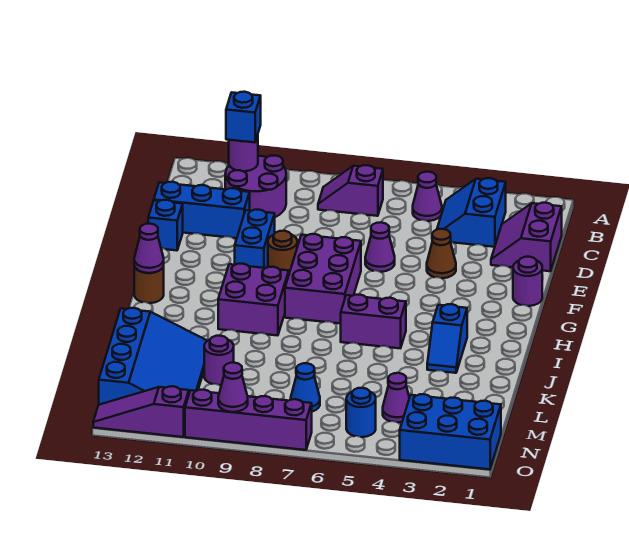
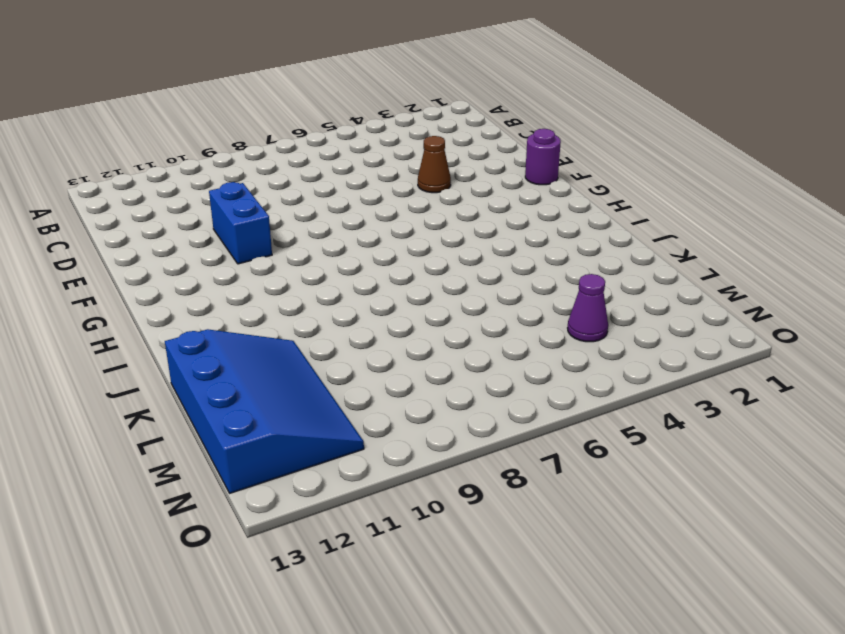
none -> blue 2x2 slope [437,178,506,247]
none -> purple 1x1 cone [413,172,442,221]
none -> purple 1x2 slope [318,165,383,216]

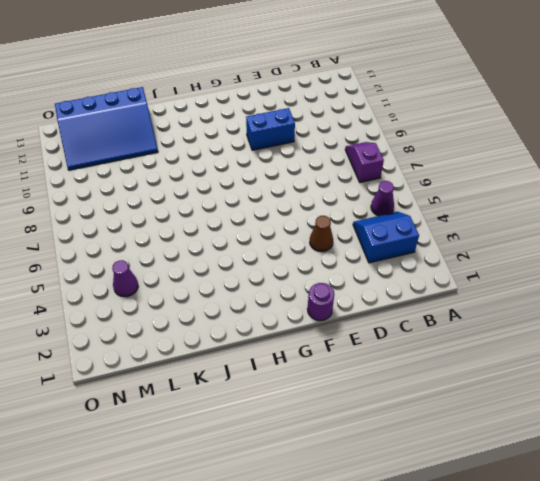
none -> purple 2x2 round brick [225,155,286,217]
none -> purple 2x2 slope [491,203,562,271]
none -> blue 1x3 brick [154,182,250,238]

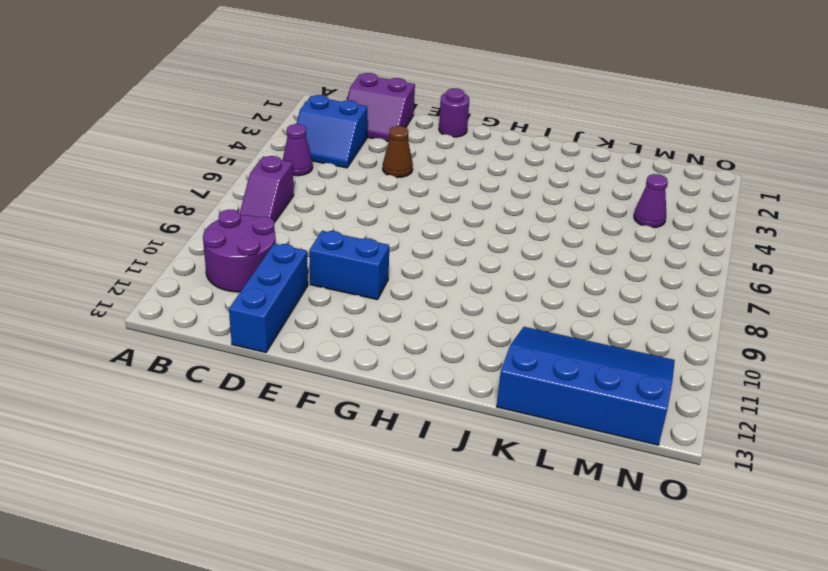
none -> purple 1x1 cone [365,222,395,272]
none -> blue 1x1 brick [148,200,183,250]
none -> purple 2x3 brick [285,234,361,324]

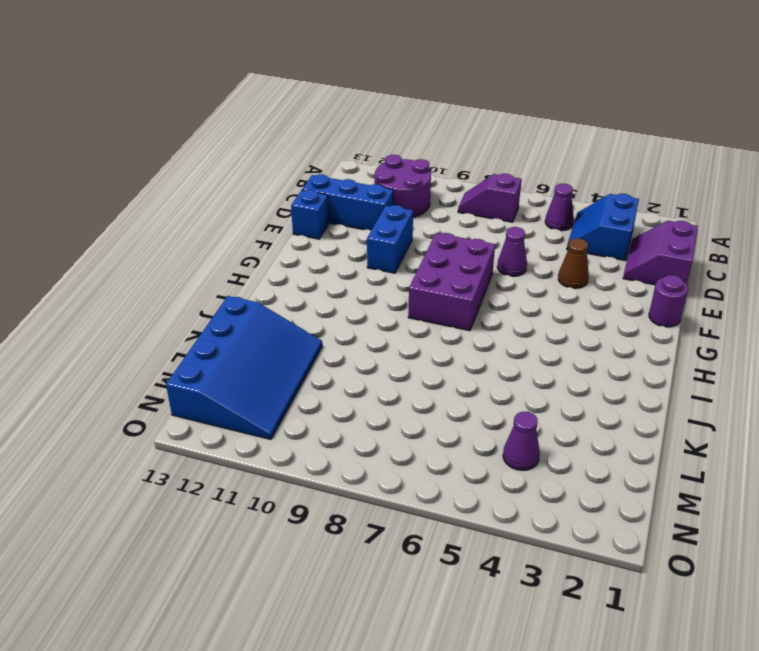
none -> brown 1x1 round brick [268,231,297,273]
none -> purple 2x2 brick [218,264,289,336]
none -> brown 1x1 round brick [134,266,164,303]

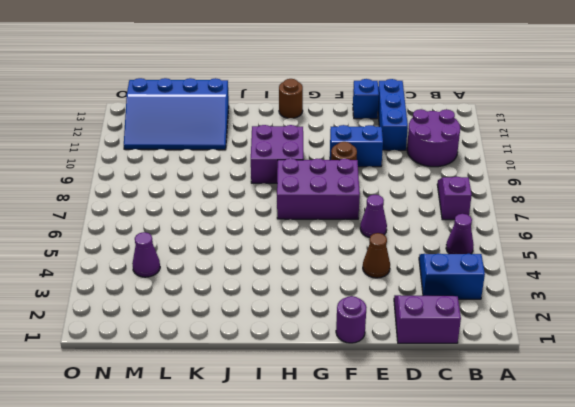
none -> blue 1x2 slope [427,304,467,373]
none -> purple 1x2 brick [341,295,406,348]
none -> purple 1x1 round brick [204,336,234,385]

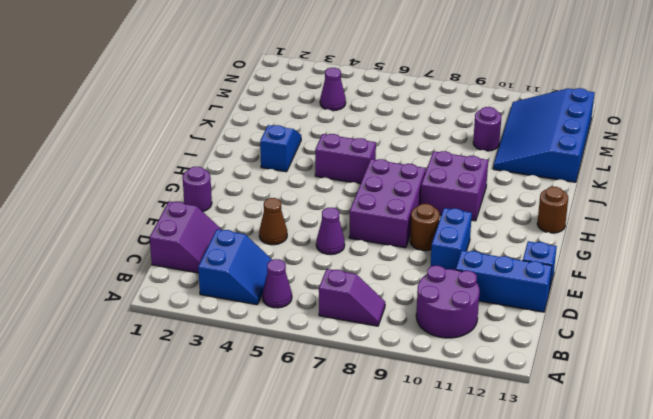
none -> blue 1x1 cone [291,363,320,412]
none -> blue 2x3 brick [400,394,501,469]
none -> blue 1x1 round brick [346,388,376,437]

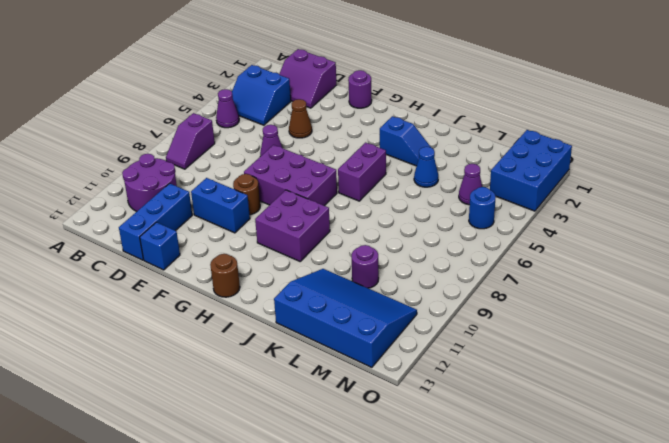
blue 1x1 cone [414,147,438,187] -> blue 1x1 cone moved to [291,363,320,412]
none -> purple 1x4 brick [185,390,312,450]
none -> purple 1x3 slope [93,386,189,437]
none -> purple 1x1 round brick [229,135,258,171]

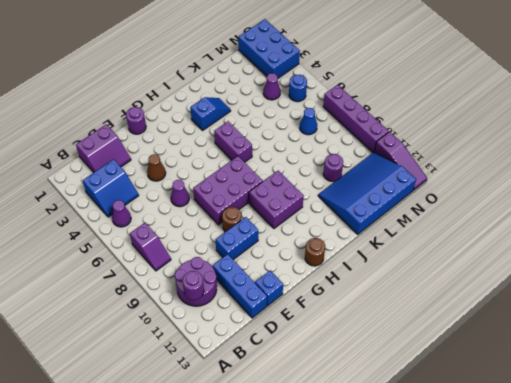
none -> purple 1x1 cone [134,224,164,273]
none -> purple 1x1 cone [218,363,248,412]
none -> blue 1x1 brick [226,92,261,142]

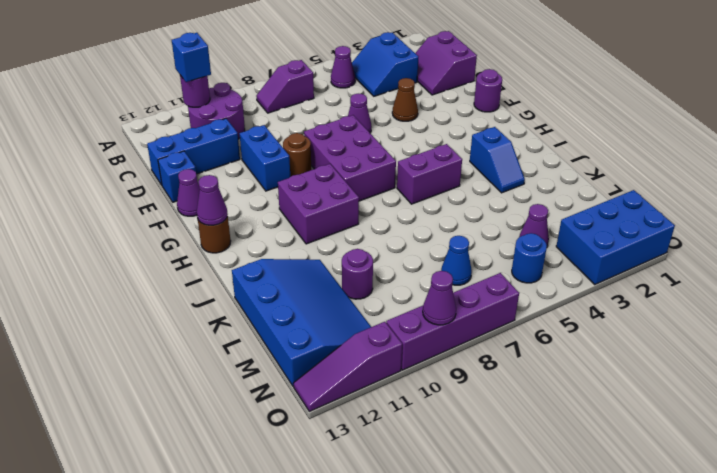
purple 1x1 cone [177,169,200,216] -> none

